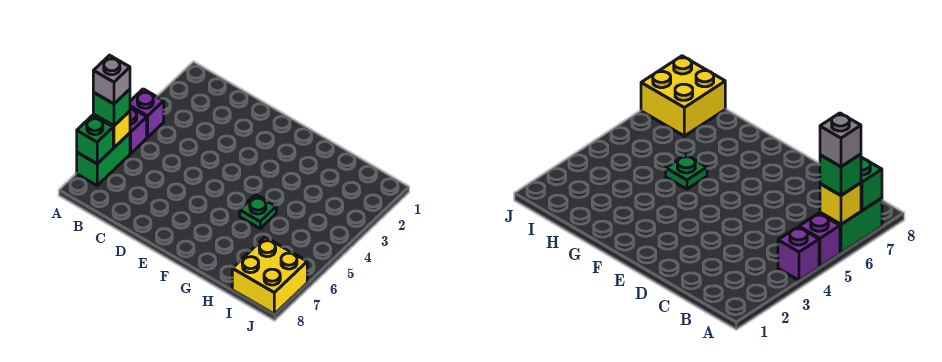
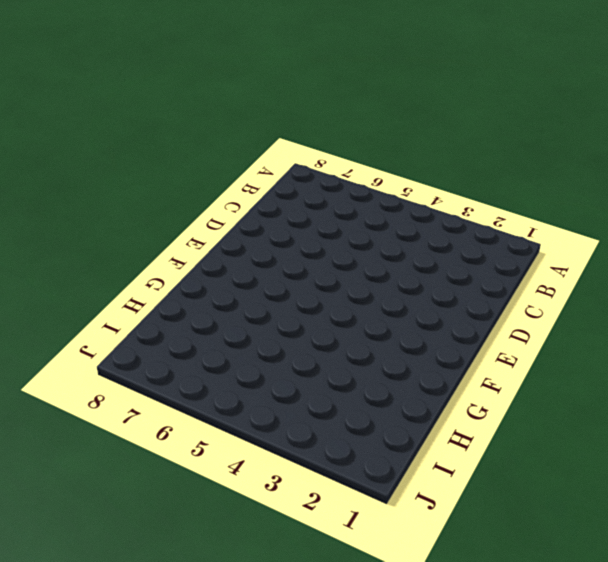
none -> purple 1x1 brick [130,89,164,137]
none -> purple 1x1 brick [130,107,147,153]

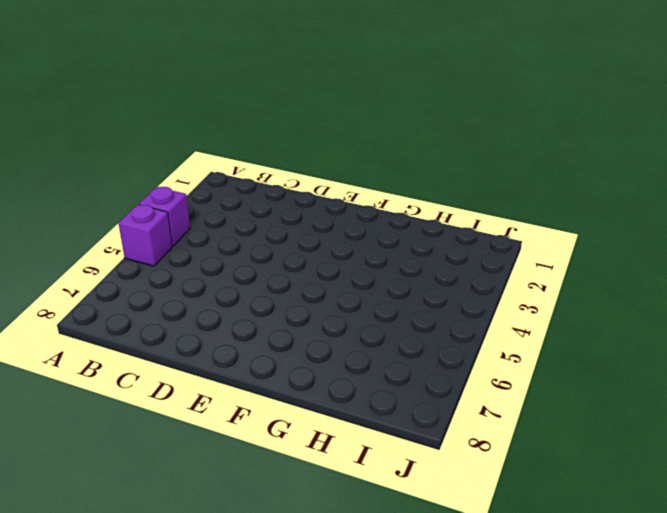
none -> green 1x2 brick [77,133,130,185]
none -> green 1x1 plate [240,195,276,228]

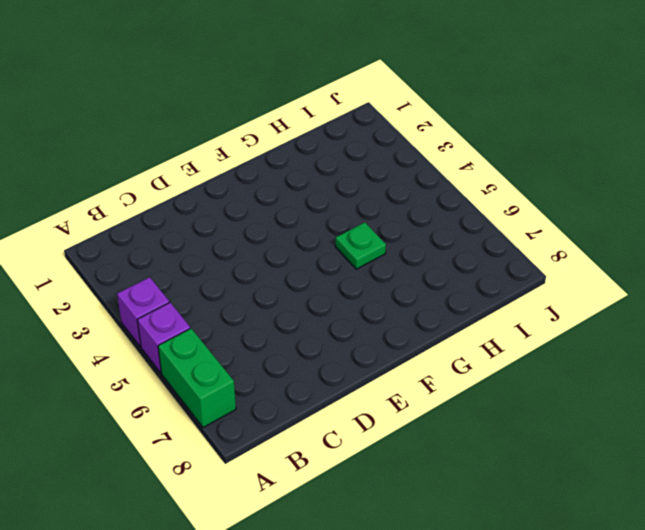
none -> yellow 2x2 brick [232,237,307,314]
none -> yellow 1x1 brick [93,111,130,148]

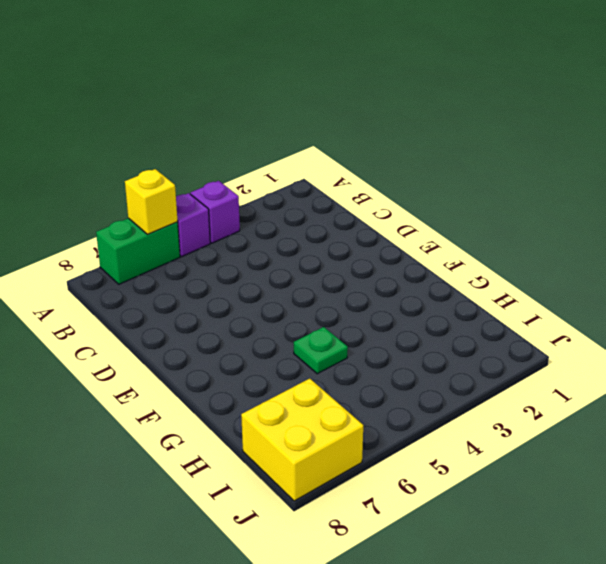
none -> green 1x1 brick [77,115,113,164]
none -> green 1x1 brick [93,89,130,126]

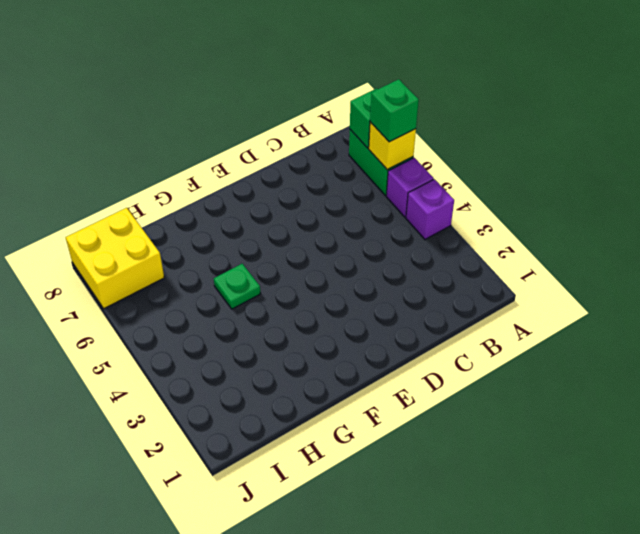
none -> grey 1x1 brick [93,55,130,104]

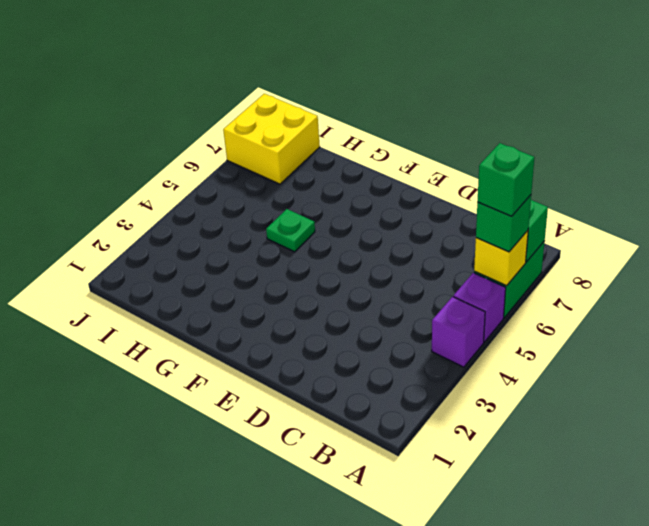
green 1x1 brick [477,143,534,216] -> grey 1x1 brick [93,55,130,104]

